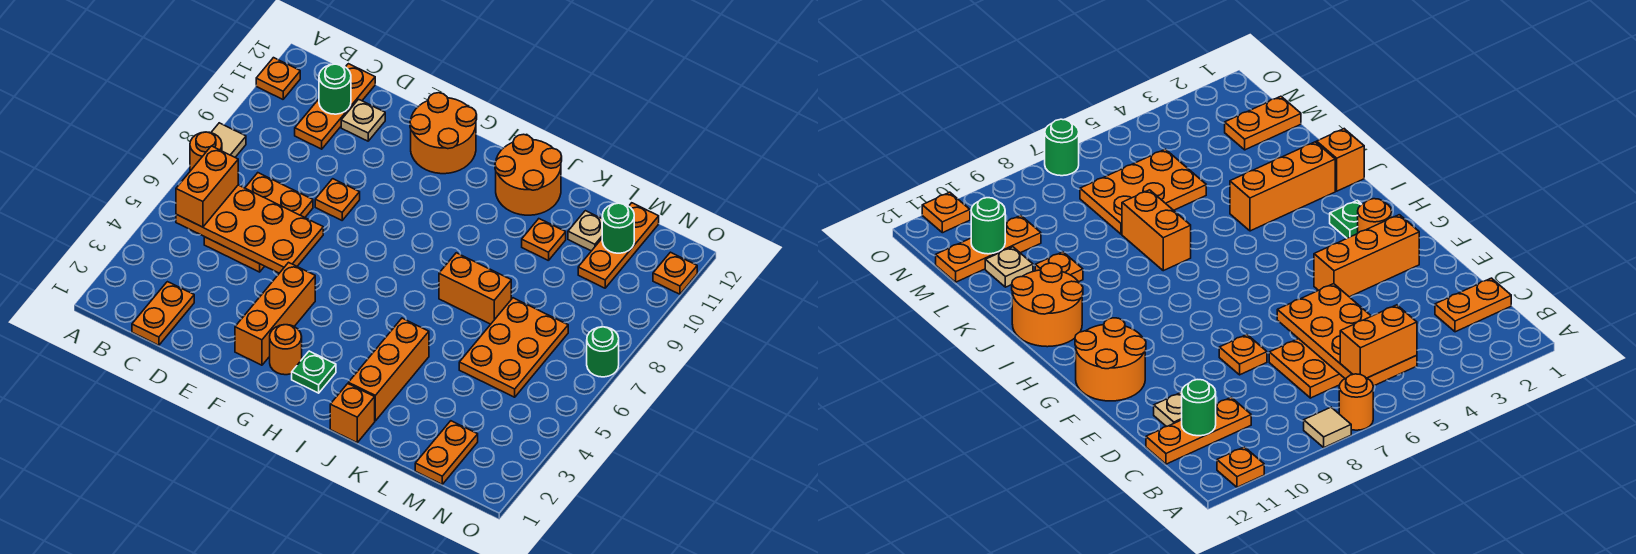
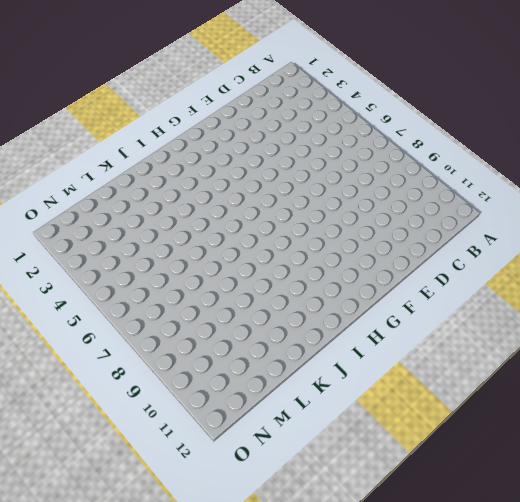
none -> orange 1x1 round brick [190,132,222,171]
none -> tan 1x1 tile [211,123,246,157]
none -> orange 1x1 plate [256,58,300,99]

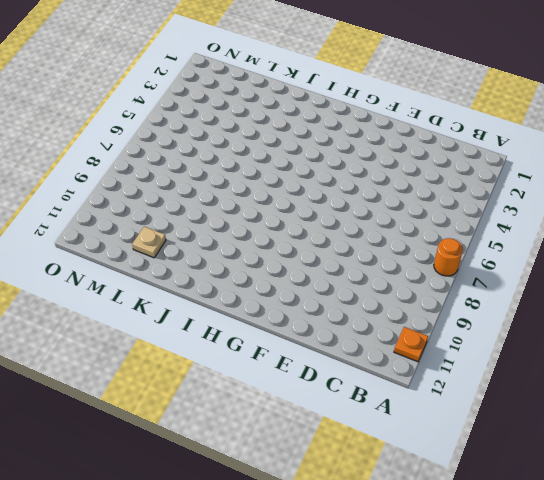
none -> tan 1x1 tile [211,123,246,157]
none -> orange 1x2 plate [132,282,194,345]
none -> orange 2x3 plate [204,173,313,272]

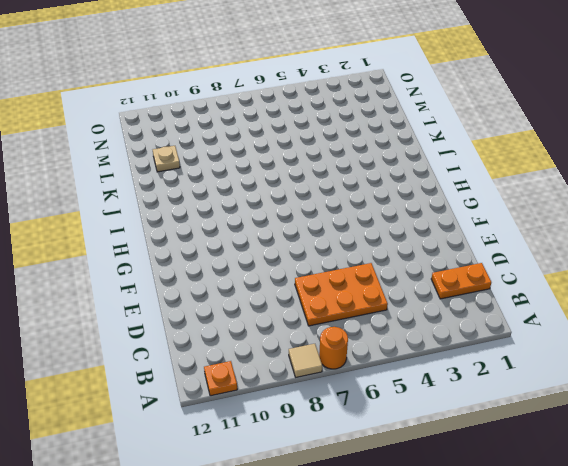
none -> orange 1x3 plate [295,64,375,149]
none -> tan 1x1 plate [341,99,385,141]
none -> orange 1x1 plate [315,179,360,220]

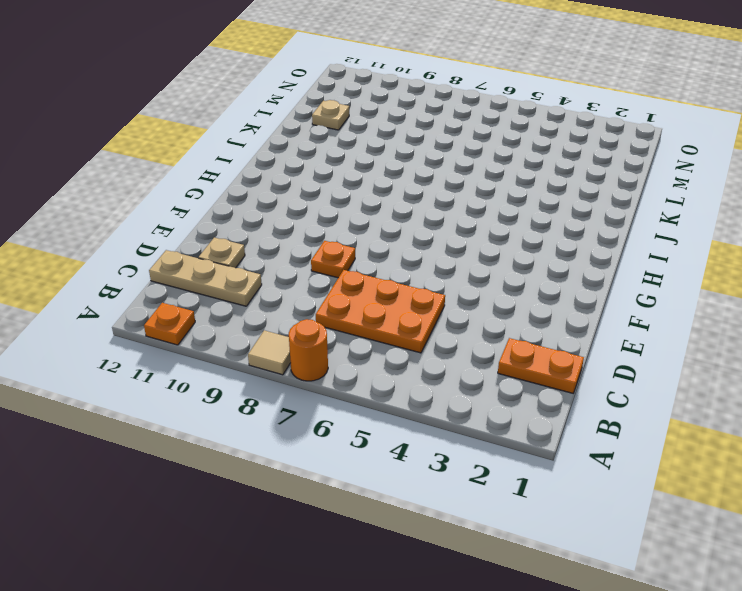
tan 1x3 plate [149,250,262,306] -> orange 1x3 plate [295,64,375,149]
none -> orange 1x3 brick [235,263,315,365]
none -> orange 2x2 round brick [410,93,477,174]
none -> orange 1x1 round brick [270,325,302,375]

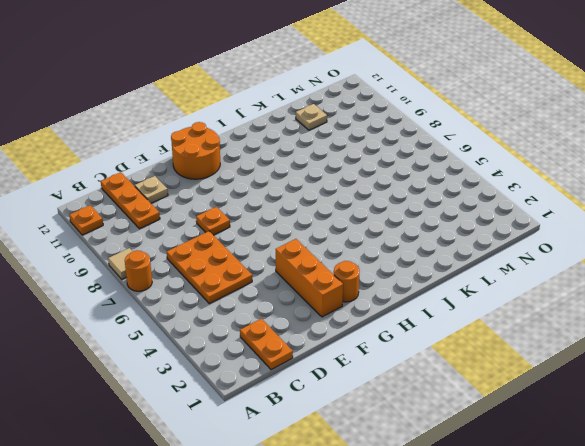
none -> green 1x1 plate [292,351,336,393]
none -> orange 2x2 round brick [495,134,562,215]
none -> orange 1x1 brick [330,384,375,443]

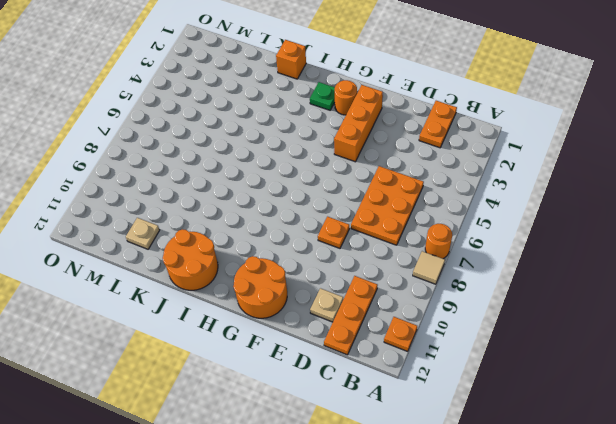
none -> orange 1x3 brick [348,318,429,421]
none -> orange 1x2 brick [439,253,511,324]
none -> orange 1x1 plate [522,219,566,261]

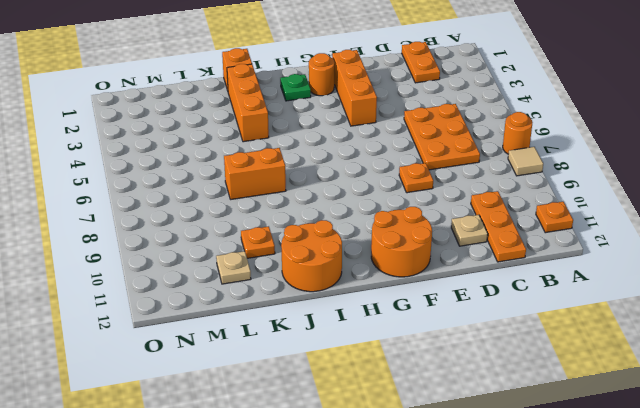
none -> orange 2x3 plate [459,298,568,397]
none -> orange 1x2 plate [415,421,478,484]
none -> orange 1x3 plate [578,203,659,288]

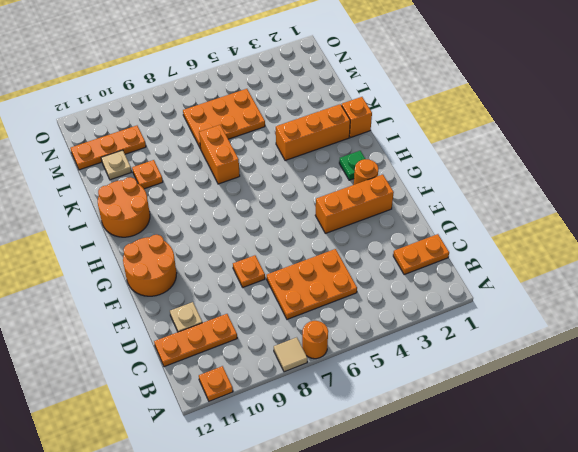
none -> orange 1x2 plate [415,421,478,484]
none -> green 1x1 round brick [587,327,619,377]
none -> orange 1x1 plate [653,252,697,294]

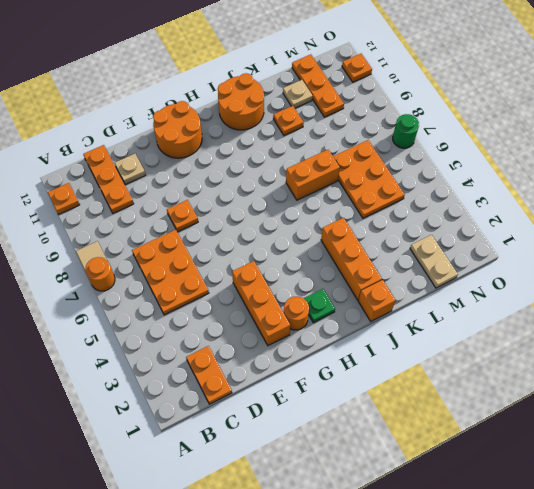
tan 1x2 plate [410,235,458,288] -> orange 1x2 plate [415,421,478,484]
none -> orange 2x4 plate [176,185,323,273]
none -> green 1x1 round brick [319,64,351,114]
none -> green 1x1 round brick [602,203,634,253]

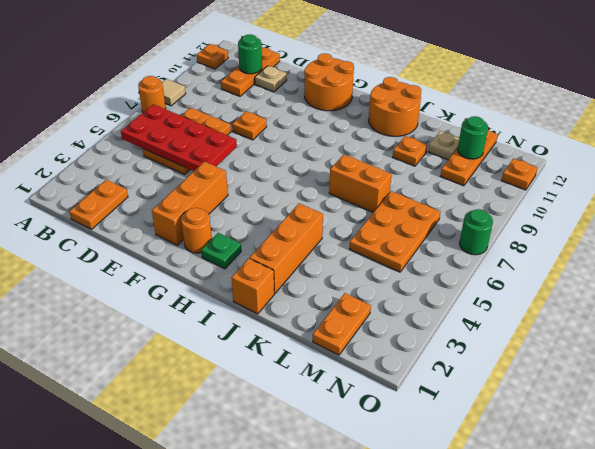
red 2x4 plate [121,104,237,171] -> orange 2x4 plate [176,185,323,273]
none -> orange 1x2 brick [176,146,238,227]

